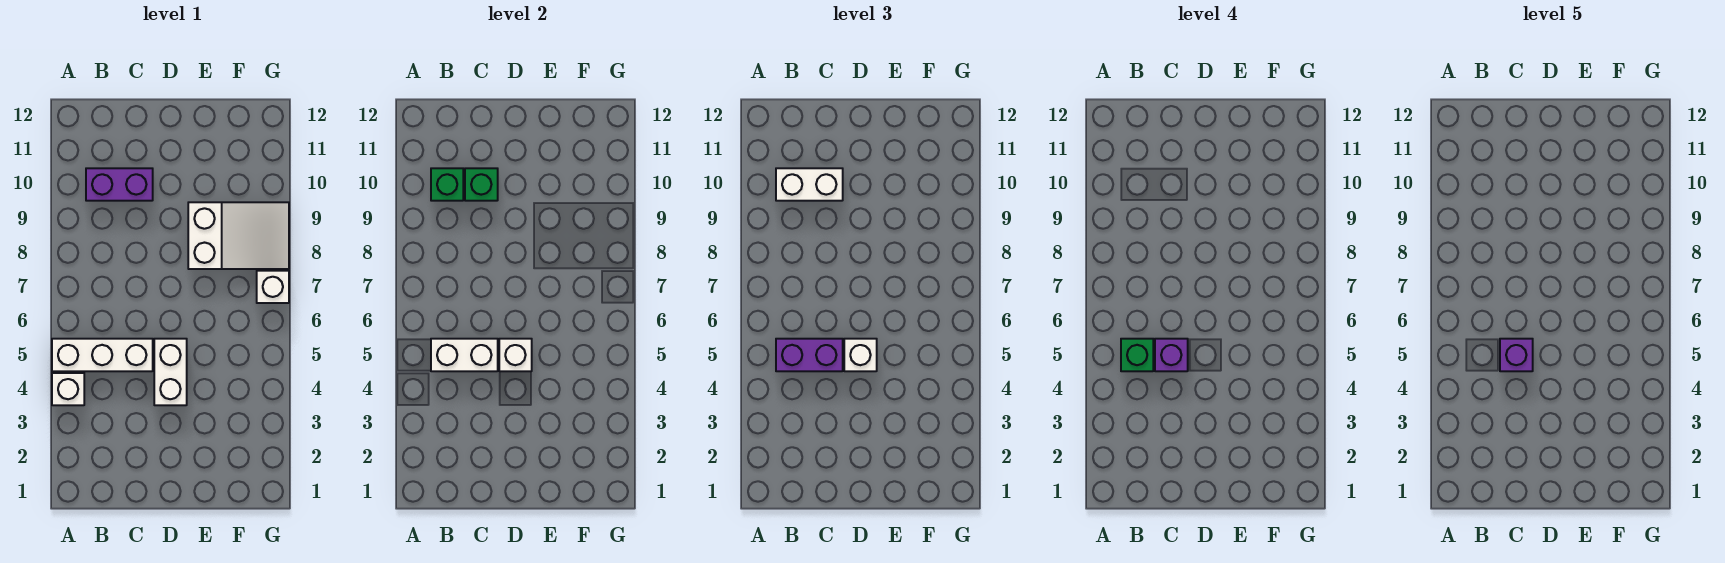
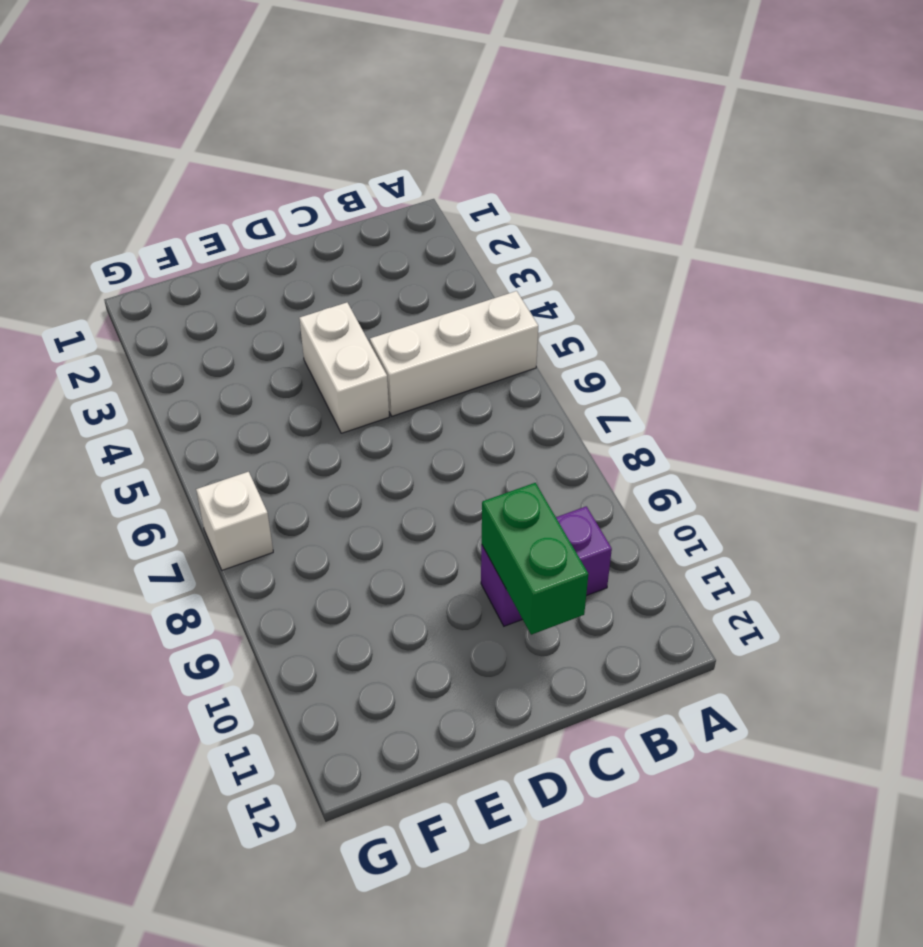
green 1x2 brick [482,483,588,635] -> green 1x1 brick [465,168,498,201]
none -> white 1x1 brick [52,373,84,405]
none -> white 2x3 slope [188,202,289,269]
none -> white 1x2 brick [431,339,498,371]

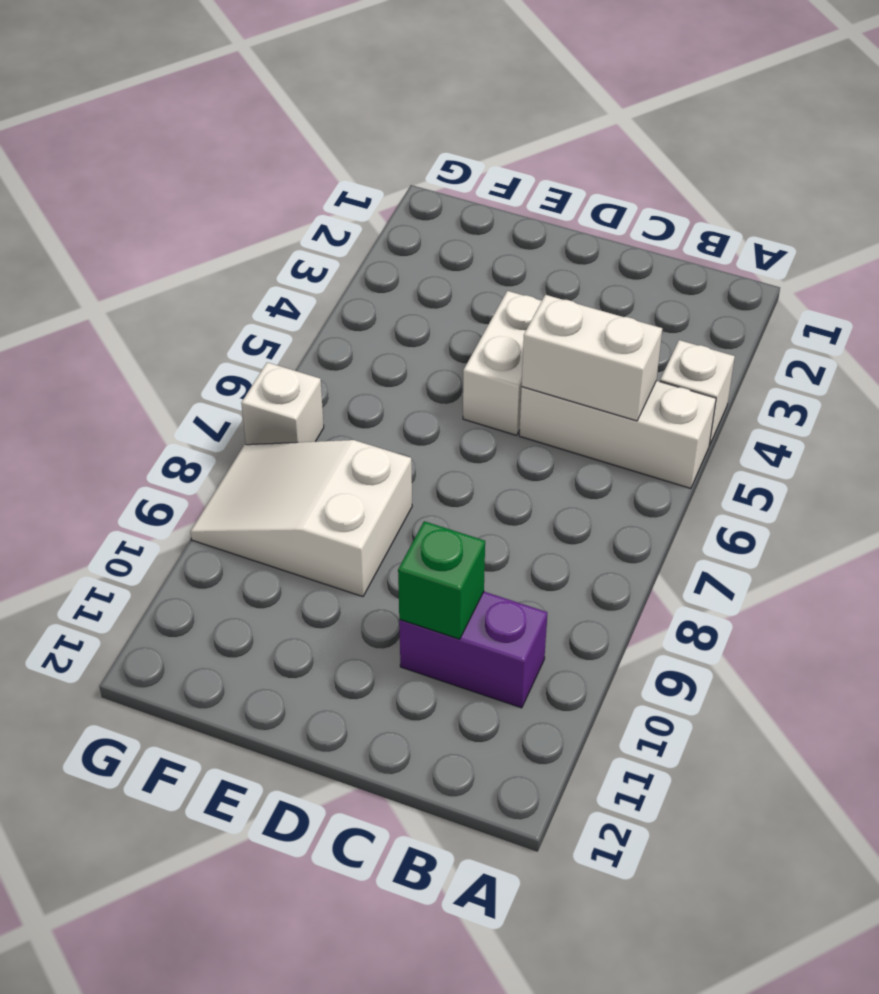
none -> green 1x1 brick [431,168,463,201]
none -> white 1x1 brick [499,339,532,371]
none -> purple 1x2 brick [776,339,843,371]

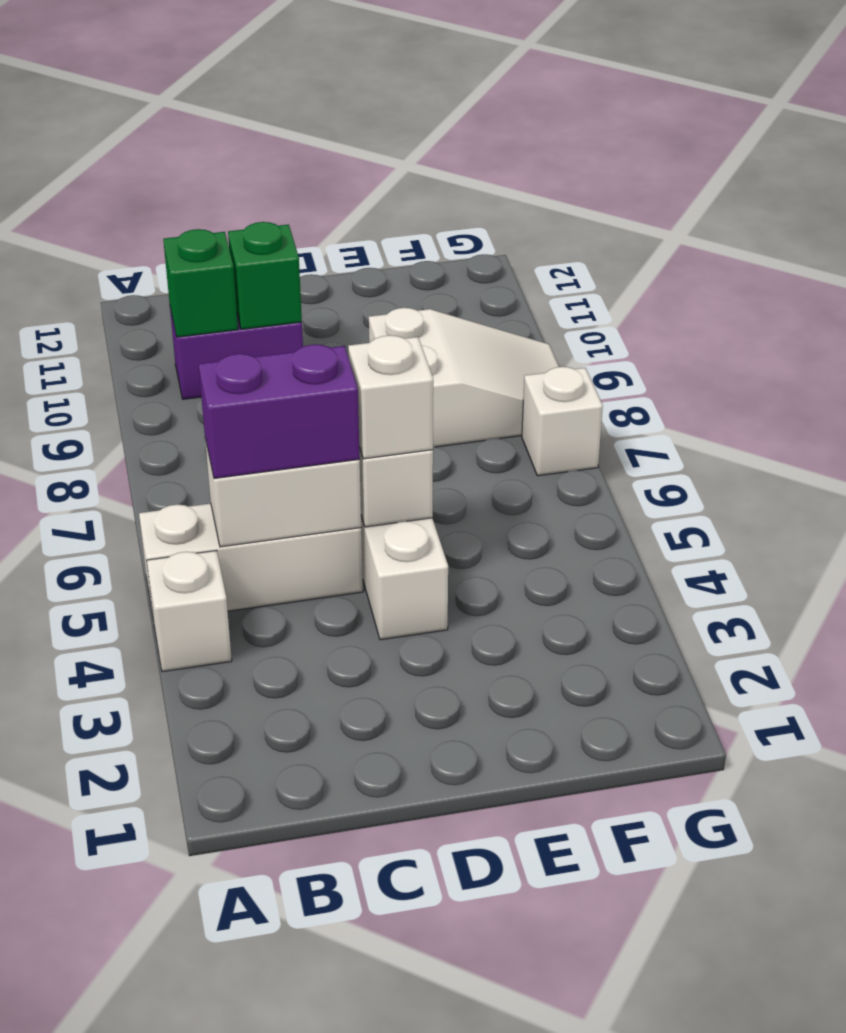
none -> white 1x2 brick [776,168,843,201]
none -> green 1x1 brick [1121,339,1153,371]
none -> purple 1x1 brick [1155,339,1188,371]

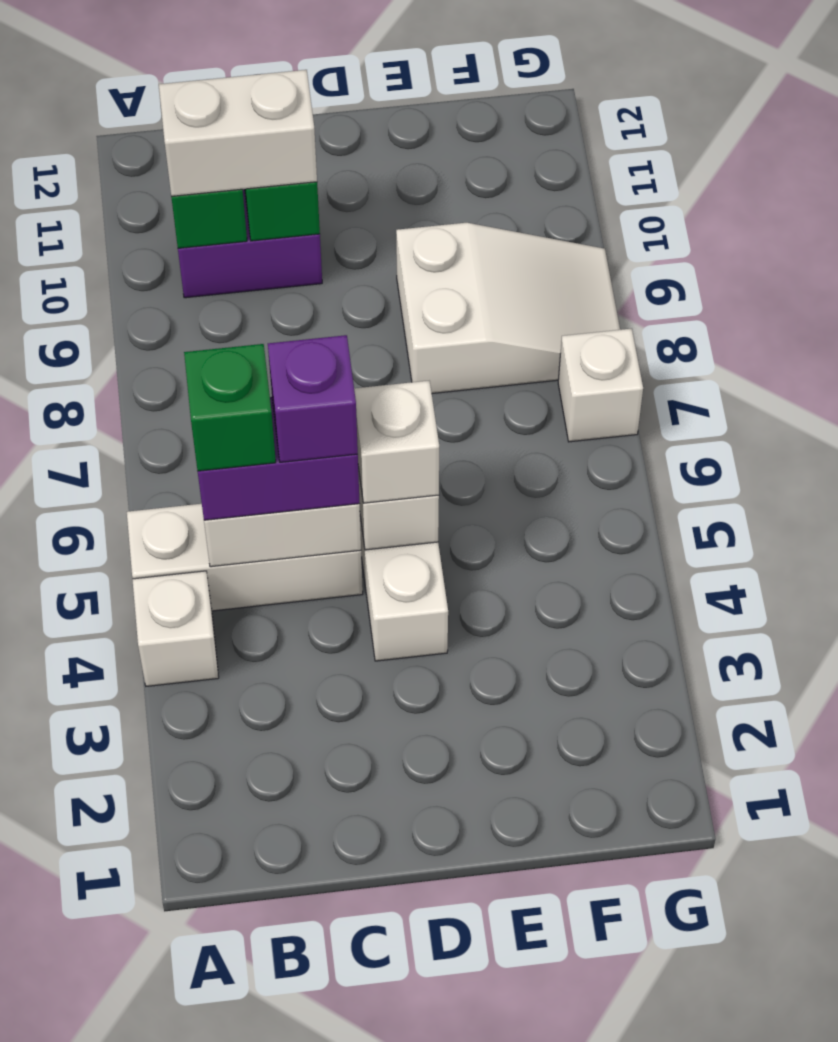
none -> purple 1x1 brick [1500,339,1533,371]

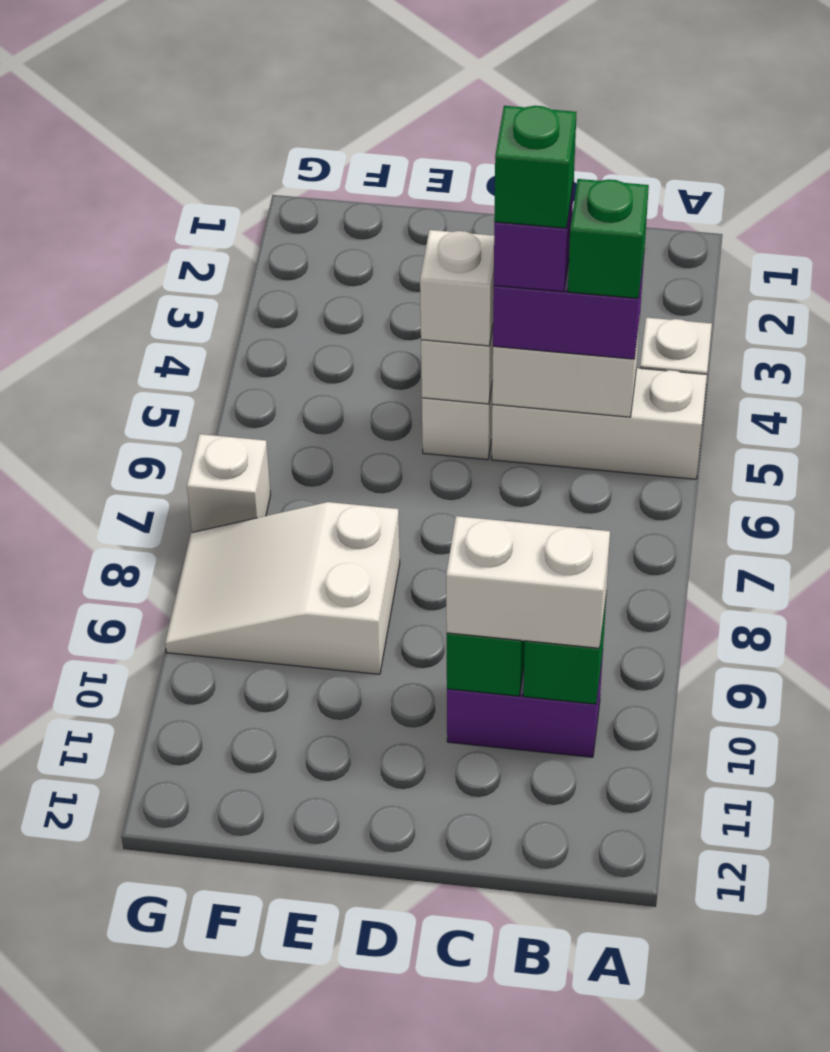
green 1x1 brick [494,106,577,228] -> purple 1x1 brick [1500,339,1533,371]

